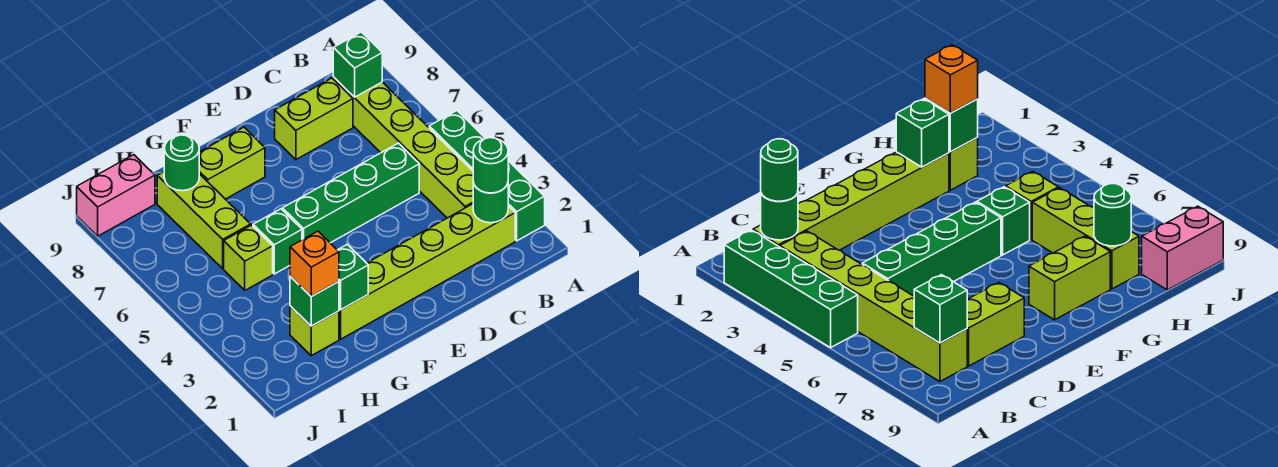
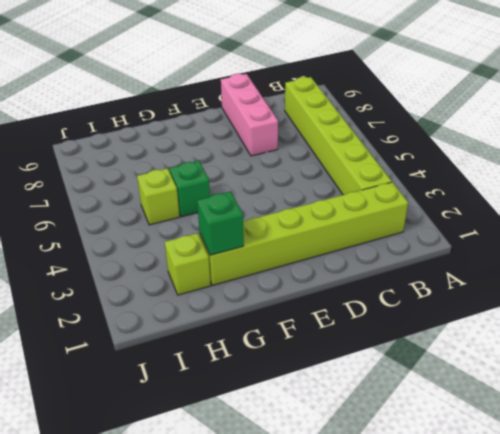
pink 1x3 brick [221,74,278,156] -> lime 1x2 brick [275,78,353,160]
none -> green 1x4 brick [429,111,545,241]
none -> green 1x4 brick [282,143,419,243]
none -> lime 1x2 brick [199,127,265,199]

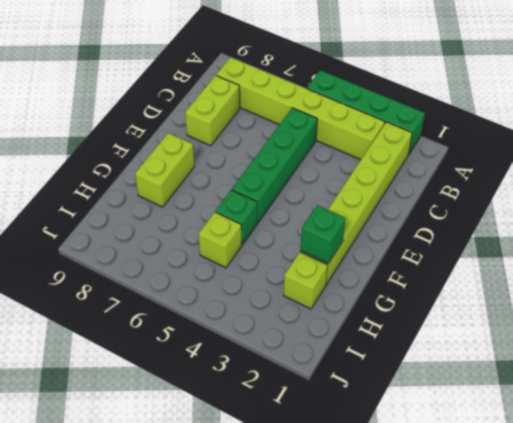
none -> lime 1x3 brick [157,172,251,269]
none -> pink 1x2 brick [77,155,155,236]
none -> green 1x1 round brick [473,182,508,223]

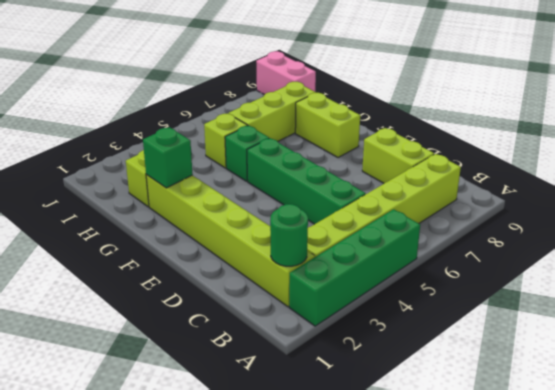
none -> green 1x1 brick [333,32,382,97]
none -> green 1x1 brick [290,277,339,326]
none -> green 1x1 round brick [164,135,199,191]

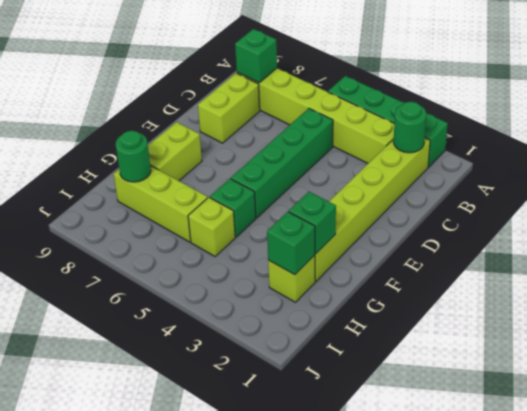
none -> pink 1x2 brick [77,155,155,236]
none -> green 1x1 round brick [473,138,508,193]
none -> orange 1x1 brick [290,231,339,297]

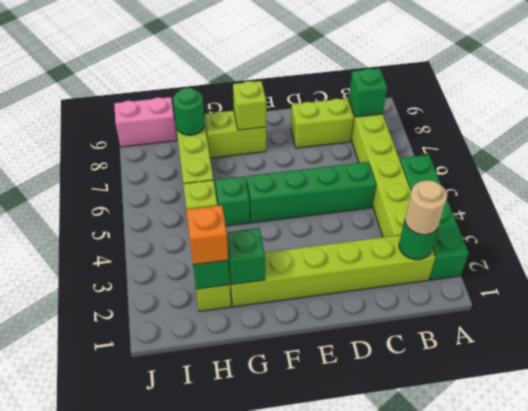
tan 1x1 round brick [405,180,447,235] -> green 1x1 round brick [473,138,508,193]
lime 1x1 brick [233,81,266,130] -> none

